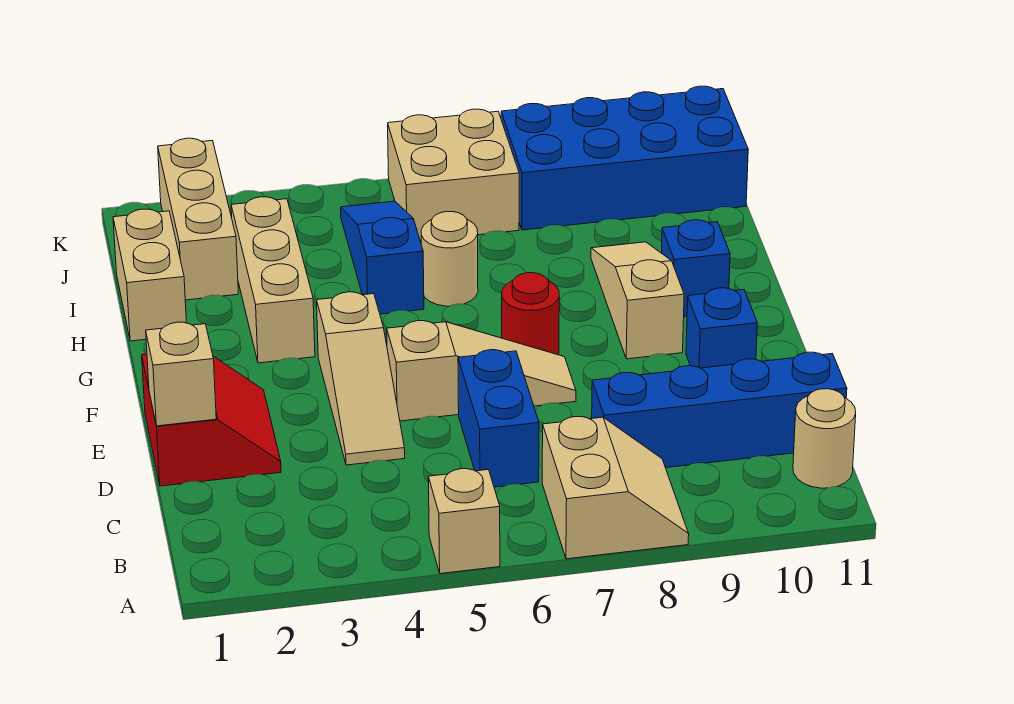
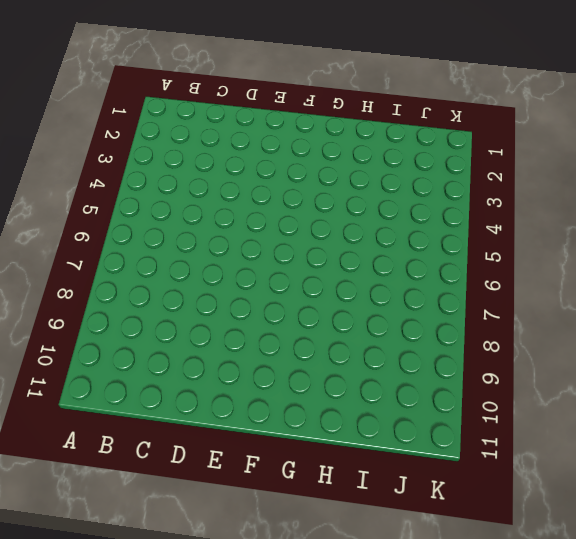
none -> tan 1x1 brick [428,469,500,574]
none -> tan 2x2 slope [542,417,689,559]
none -> tan 1x1 round brick [793,389,856,488]

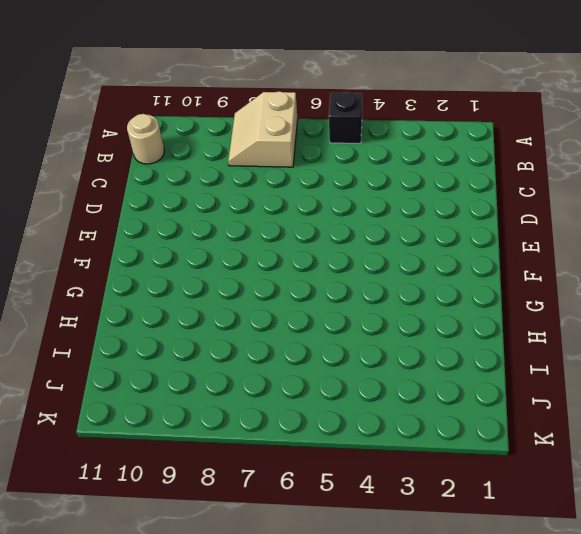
black 1x1 brick [329,92,362,143] -> tan 1x1 brick [428,469,500,574]
none -> blue 1x2 brick [458,350,539,487]
none -> blue 1x4 brick [592,352,847,468]
none -> red 2x2 slope [142,354,281,486]

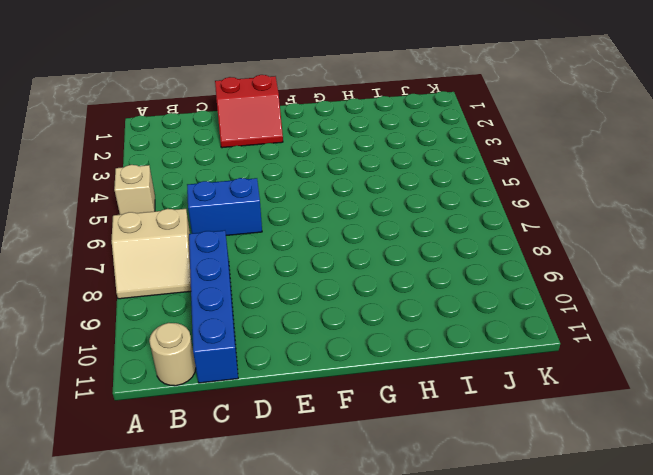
none -> tan 1x3 slope [317,292,405,465]
none -> tan 1x3 slope [387,321,576,421]
none -> blue 1x1 brick [686,288,757,368]

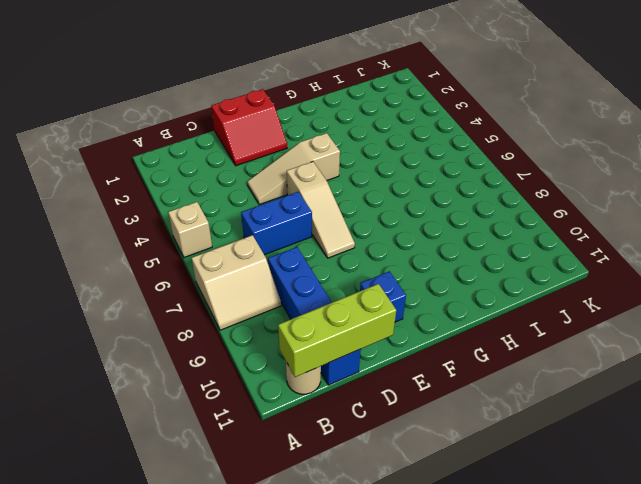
lime 1x3 brick [278,284,396,377] -> none
none -> red 1x1 round brick [502,273,559,355]
none -> tan 1x3 slope [591,242,684,359]
none -> tan 1x3 brick [231,197,315,363]

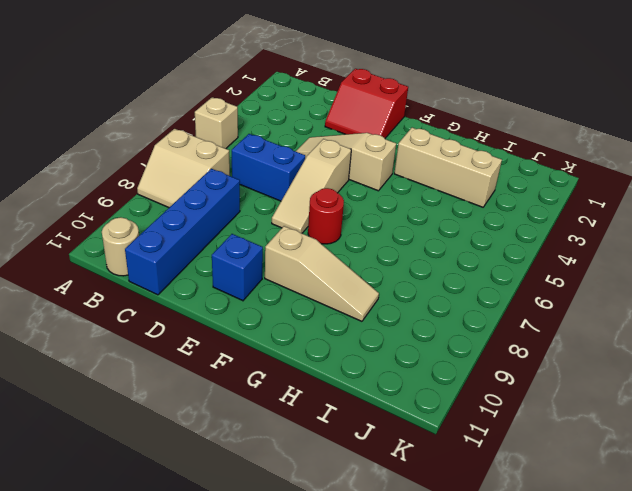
none -> blue 1x1 brick [662,220,730,317]
none -> tan 1x2 brick [113,209,186,341]
none -> blue 1x3 slope [341,201,424,314]

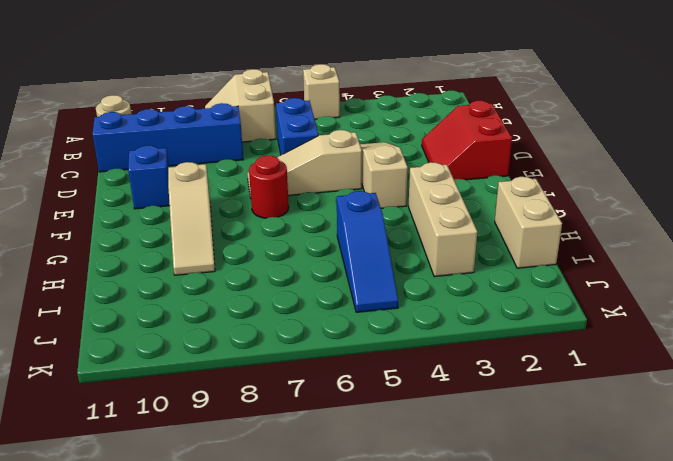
none -> blue 1x1 brick [662,220,730,317]
none -> tan 1x1 round brick [421,212,478,306]
none -> tan 1x3 brick [158,138,238,300]

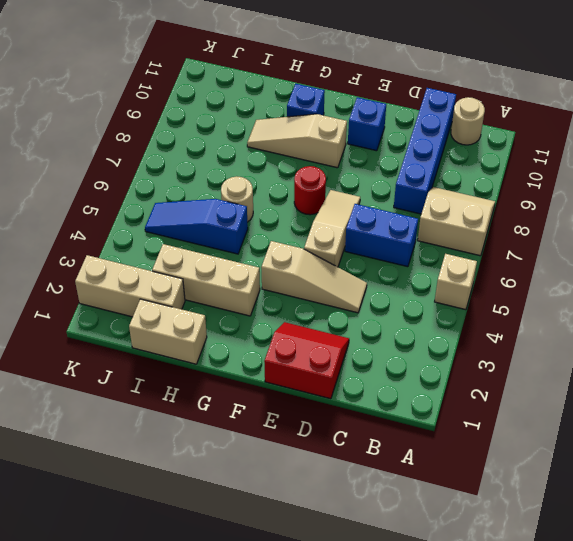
none -> tan 2x2 brick [388,109,519,241]
none -> blue 2x4 brick [501,86,748,230]
none -> tan 1x1 brick [146,322,216,426]

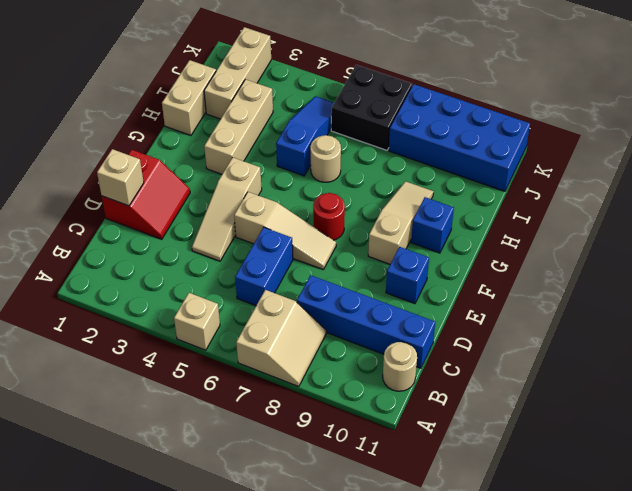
black 2x2 brick [331,65,412,150] -> tan 2x2 brick [388,109,519,241]

